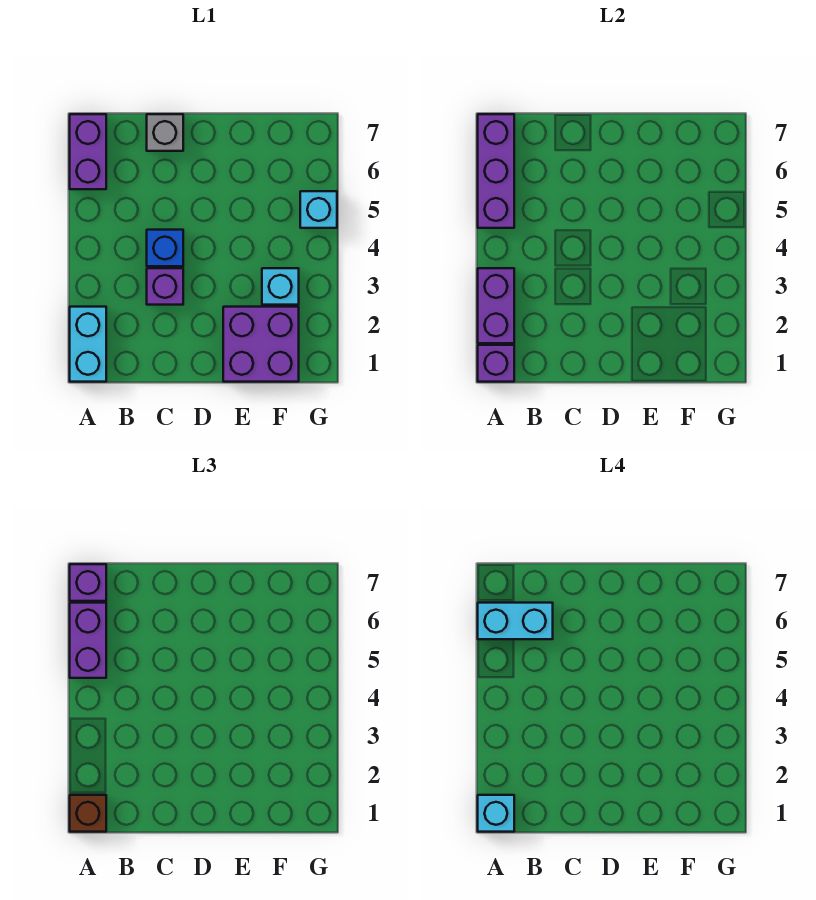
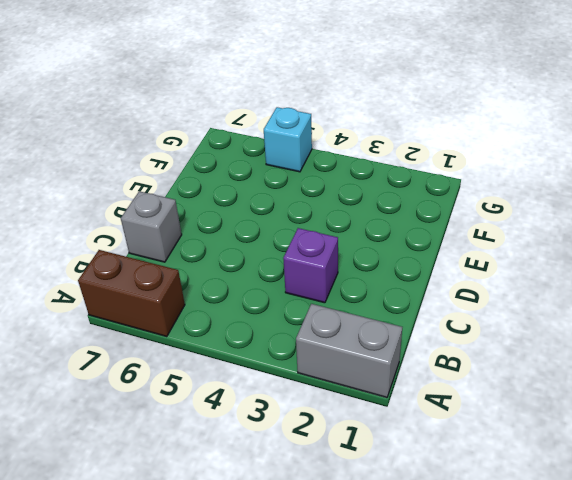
grey 1x2 brick [296,304,402,397] -> cyan 1x2 brick [70,307,106,382]
brown 1x2 brick [78,250,185,337] -> purple 1x2 brick [70,114,106,189]
none -> blue 1x1 brick [147,230,183,266]
none -> purple 2x2 brick [223,307,299,382]
none -> cyan 1x1 brick [262,268,299,305]

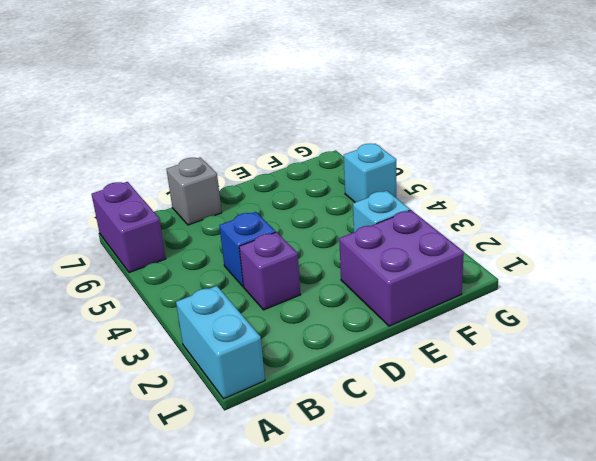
none -> purple 1x1 brick [478,345,514,382]
none -> purple 1x2 brick [478,268,514,343]
none -> purple 1x3 brick [478,114,514,228]

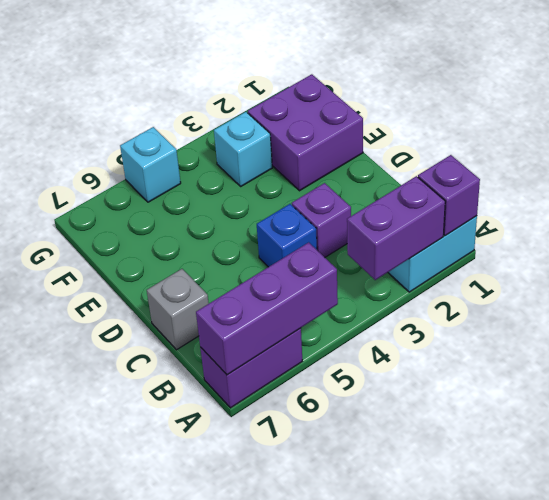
none -> brown 1x1 brick [70,795,106,832]
none -> purple 1x2 brick [70,603,106,678]
none -> purple 1x1 brick [70,564,106,601]

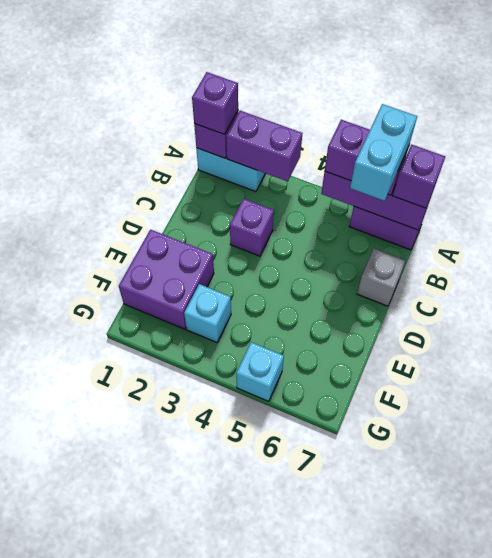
purple 1x1 brick [192,72,238,134] -> brown 1x1 brick [70,795,106,832]
none -> blue 1x1 brick [147,230,183,266]
none -> cyan 1x1 brick [478,795,514,832]

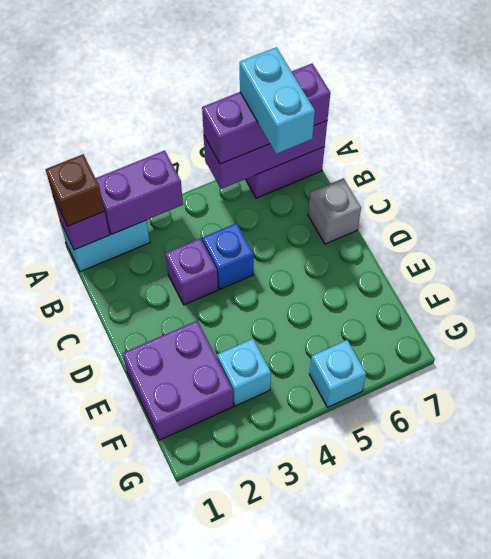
none -> cyan 1x1 brick [478,795,514,832]

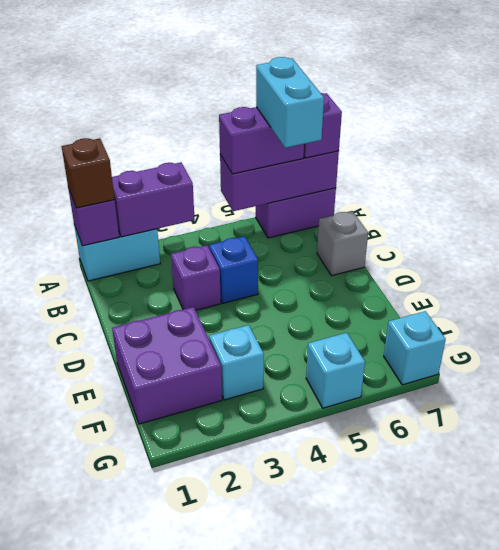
cyan 1x1 brick [384,311,446,385] -> cyan 1x1 brick moved to [478,795,514,832]

